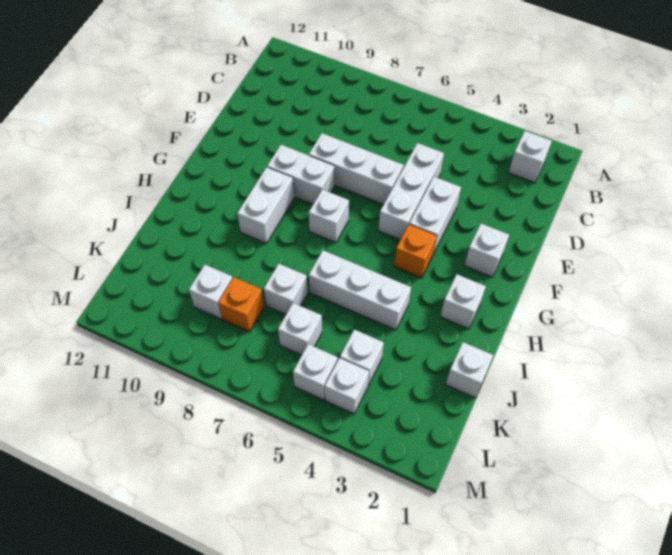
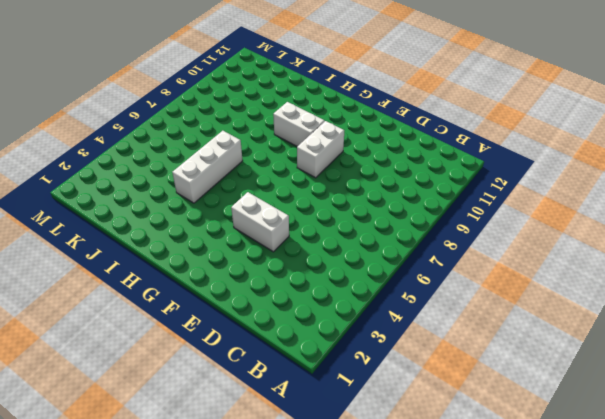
none -> white 1x1 brick [509,131,552,183]
none -> white 1x3 brick [379,143,444,240]
none -> white 1x3 brick [309,133,404,205]

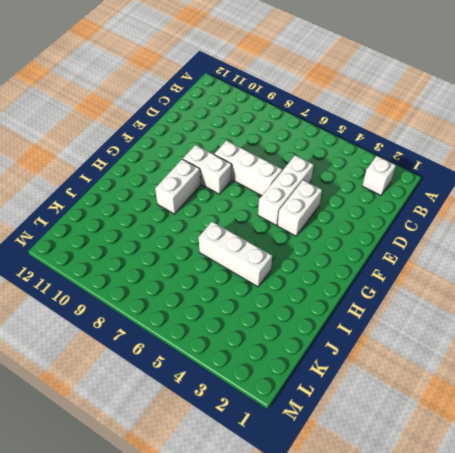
none -> white 1x1 brick [465,224,509,277]
none -> orange 1x1 brick [394,224,437,278]
none -> white 1x1 brick [309,190,349,243]

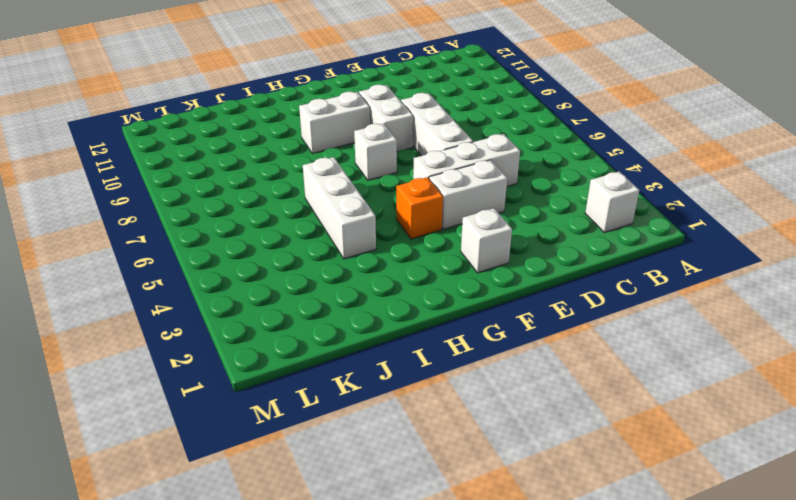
none -> white 1x1 brick [440,274,486,329]
none -> white 1x1 brick [446,342,493,398]
none -> white 1x1 brick [264,264,308,315]

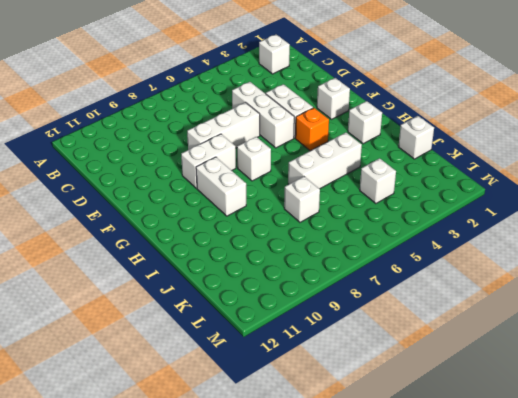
none -> white 1x1 brick [278,303,322,355]
none -> orange 1x1 brick [218,277,264,332]
none -> white 1x1 brick [189,265,233,319]

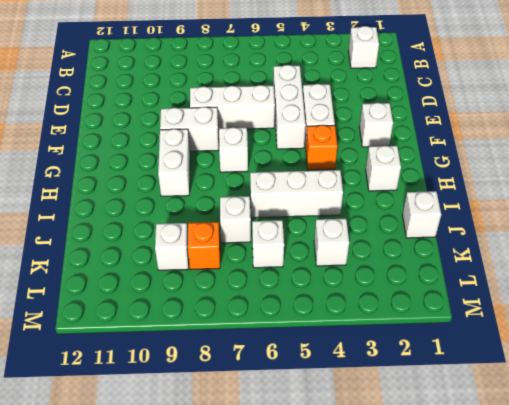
none -> white 1x1 brick [325,358,369,414]
none -> white 1x1 brick [293,344,338,400]

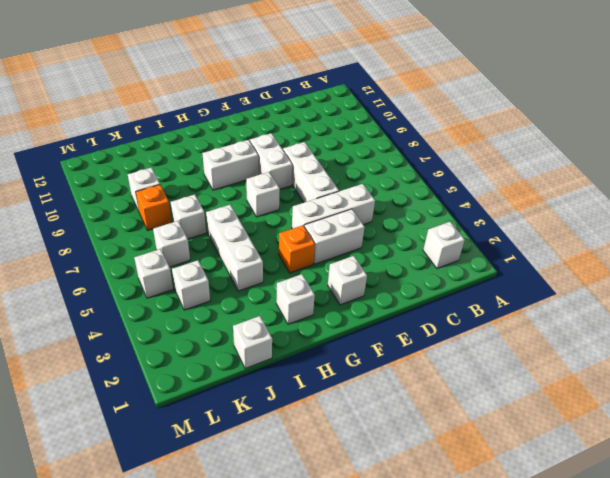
none -> white 1x1 brick [325,358,369,414]

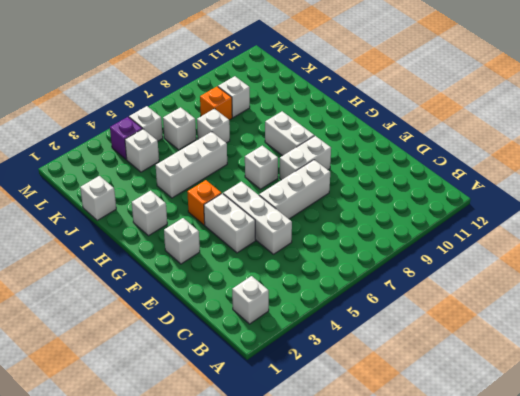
purple 1x1 brick [110,117,142,159] -> white 1x1 brick [325,358,369,414]

